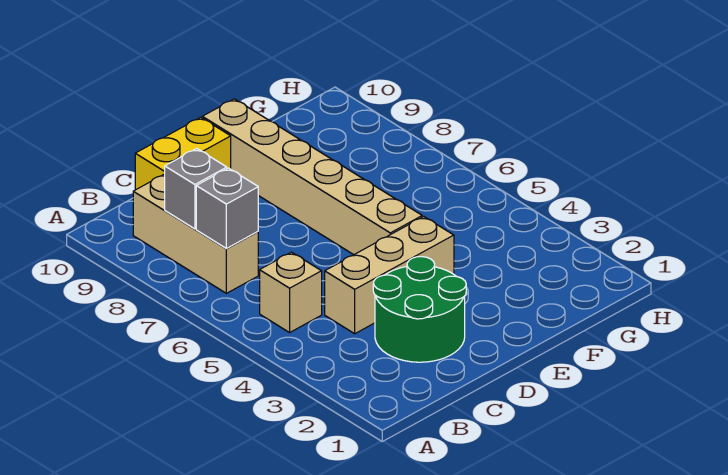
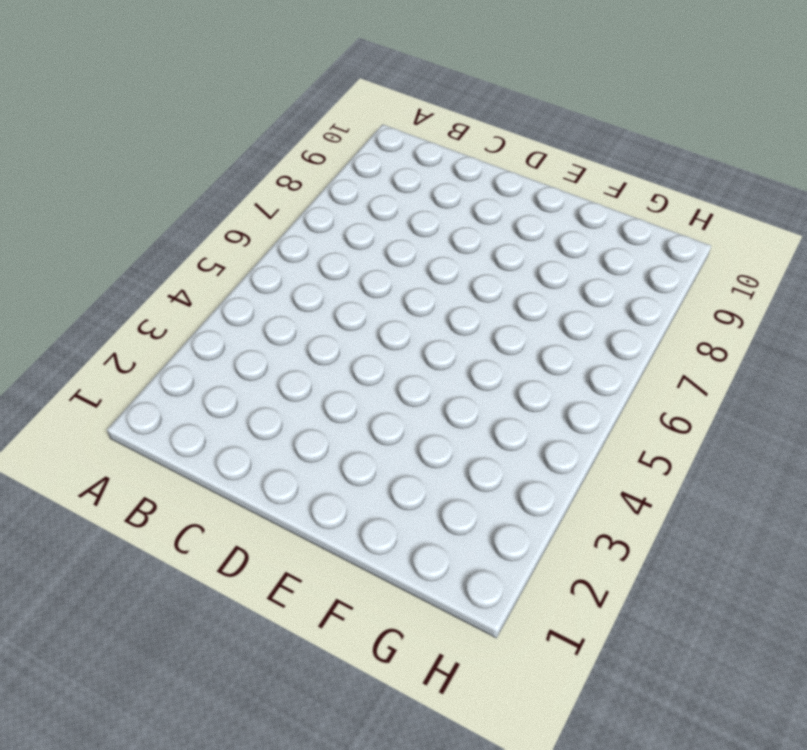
none -> tan 1x1 brick [260,252,322,333]
none -> tan 1x3 brick [133,174,258,293]

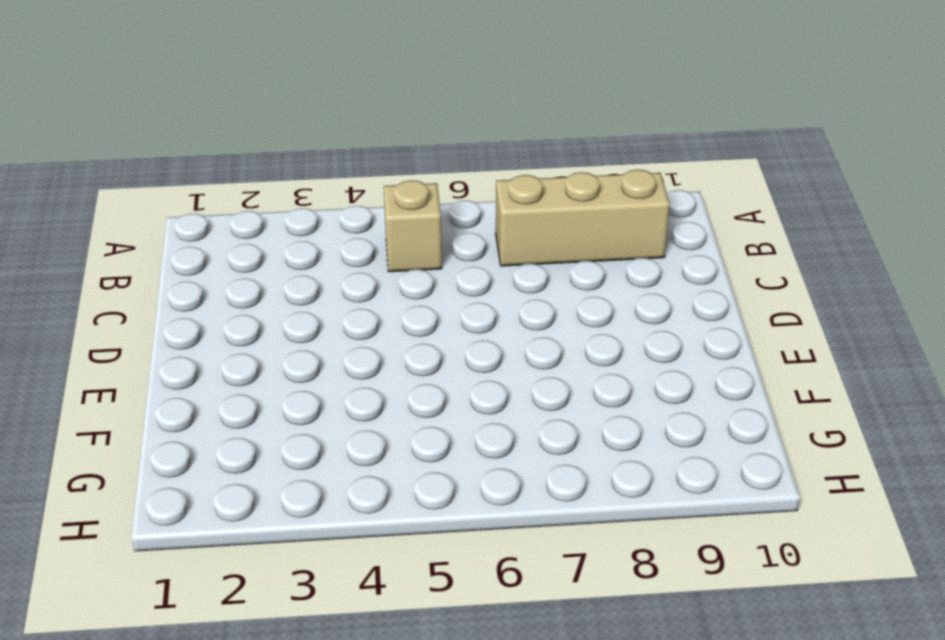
none -> green 2x2 round brick [373,257,466,362]
none -> tan 1x3 brick [325,217,454,334]

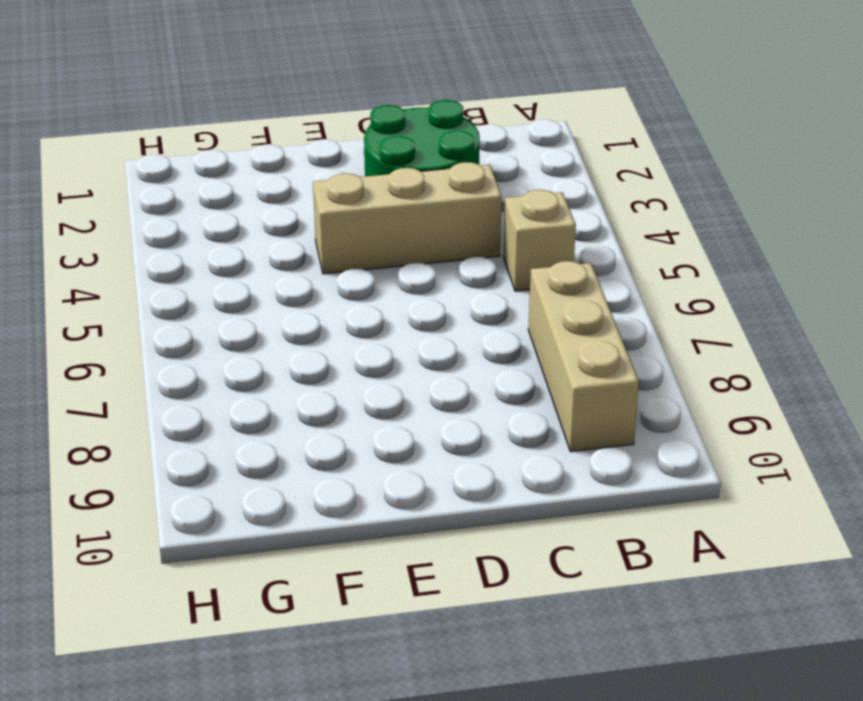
none -> yellow 1x2 brick [135,117,231,190]
none -> tan 1x6 brick [202,99,422,255]

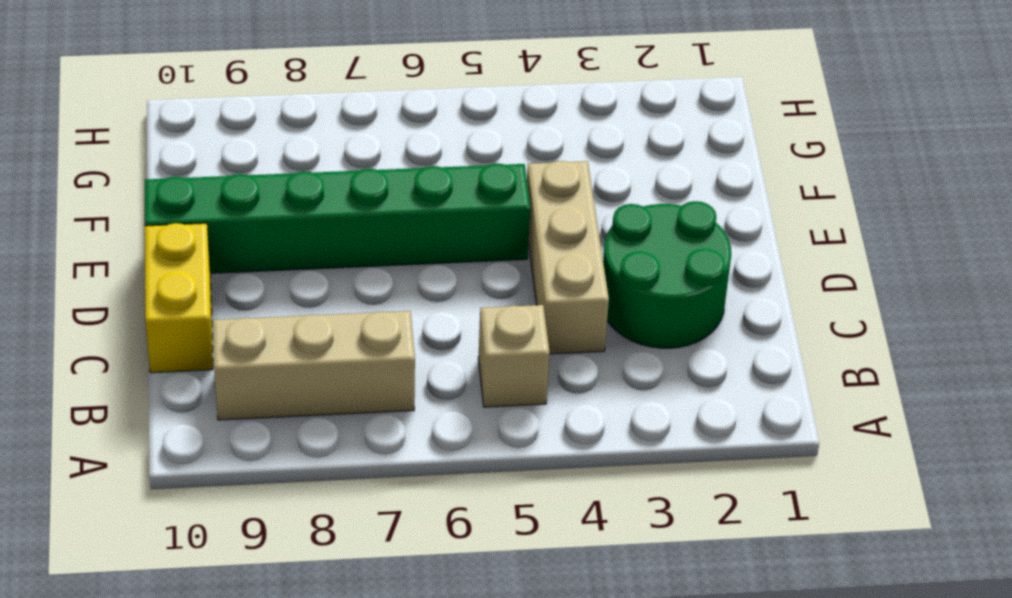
green 1x6 brick [145,164,530,273] -> tan 1x6 brick [202,99,422,255]
none -> grey 1x1 brick [196,168,258,248]
none -> grey 1x1 brick [165,149,227,229]

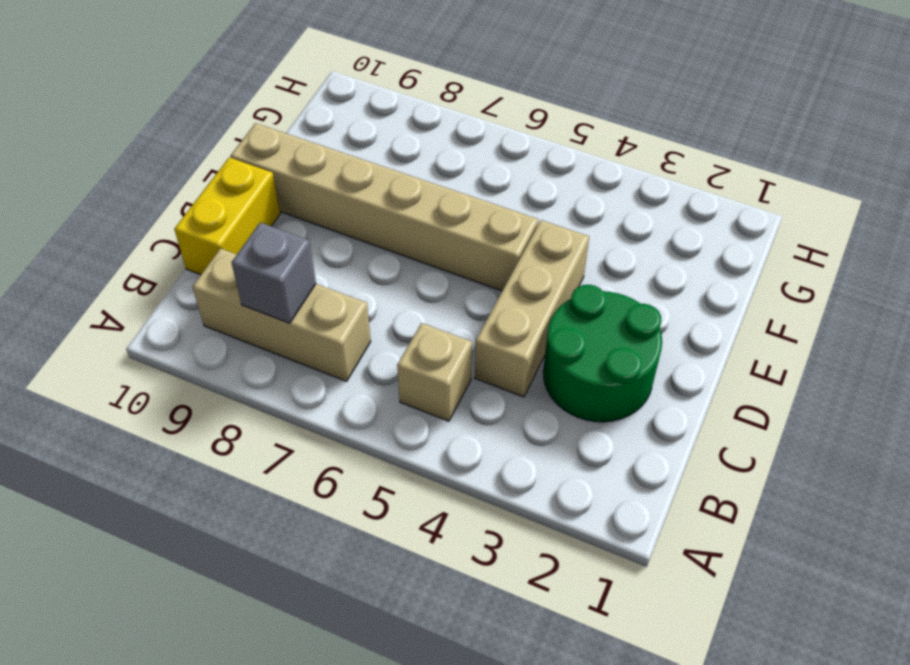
none -> grey 1x1 brick [196,168,258,248]

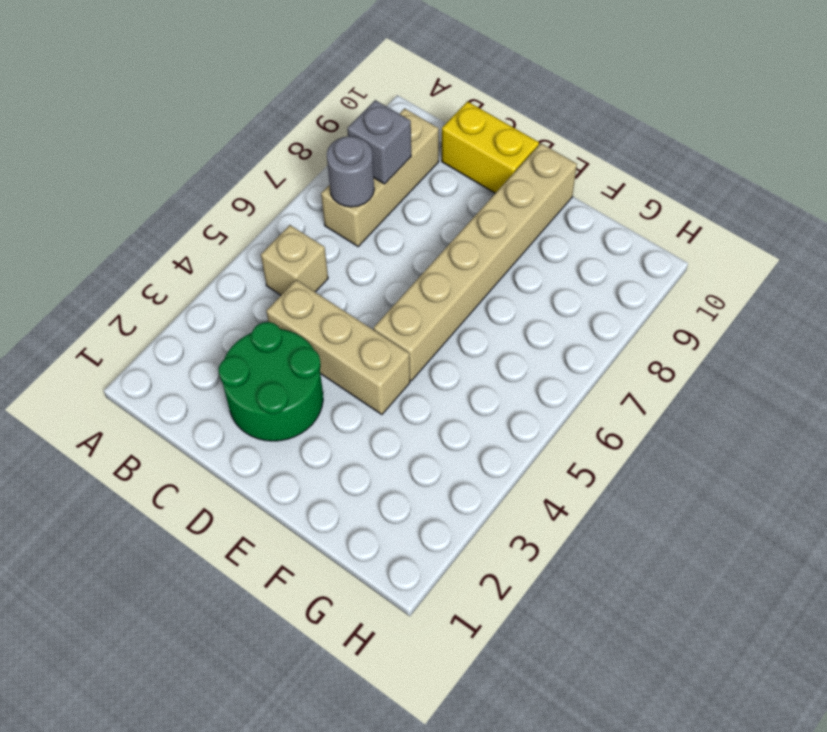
grey 1x1 round brick [327,136,374,207] -> grey 1x1 brick [196,168,258,248]

